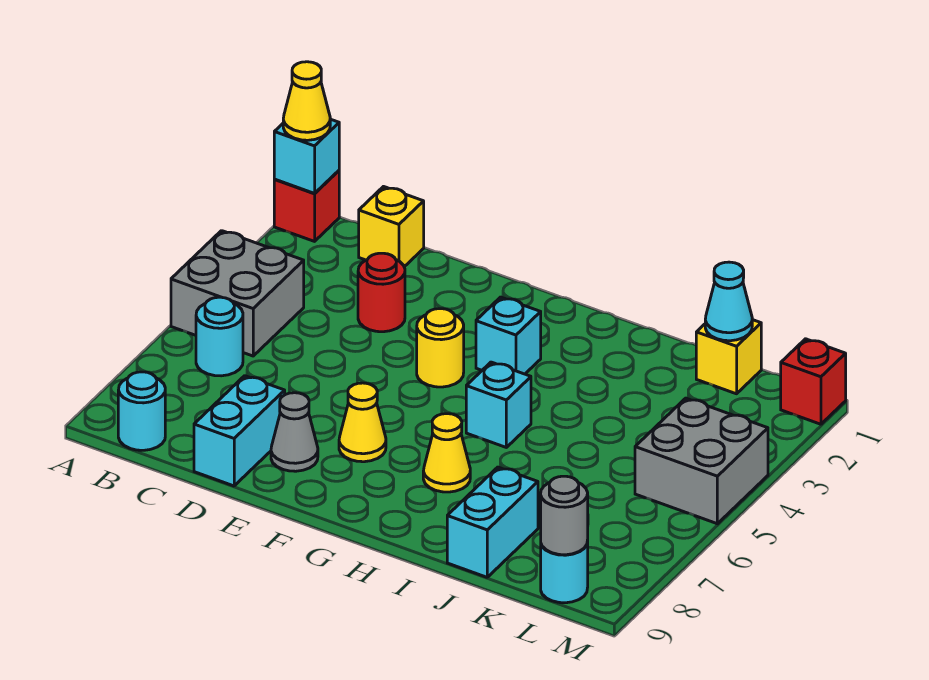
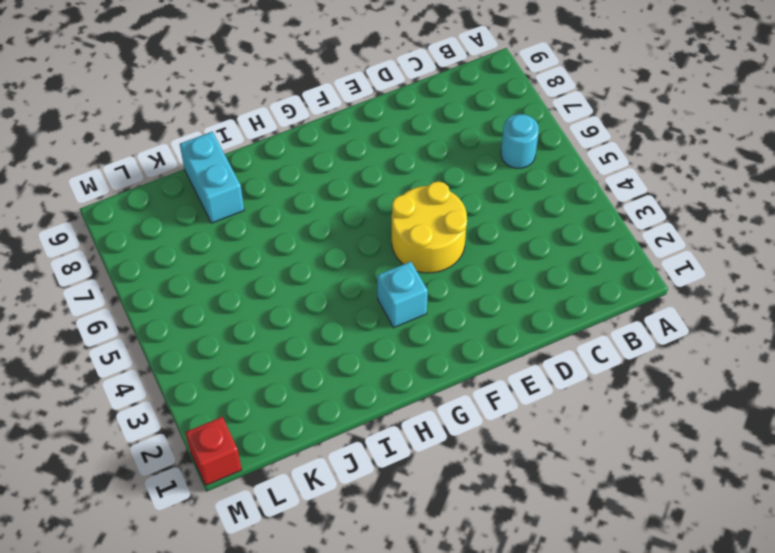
yellow 2x2 round brick [392,182,467,273] -> yellow 1x1 round brick [417,309,464,387]
none -> red 1x1 brick [274,171,339,241]
none -> grey 2x2 brick [171,231,304,356]
none -> cyan 1x1 round brick [118,372,165,450]

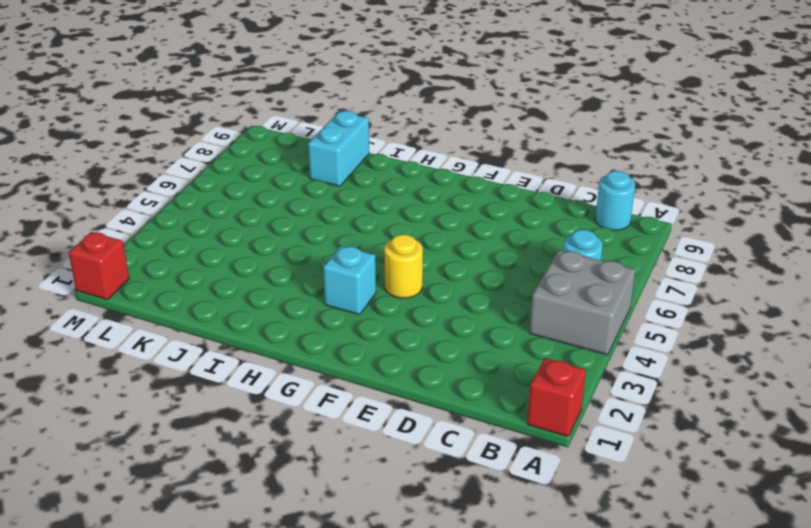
none -> yellow 1x1 brick [359,187,424,267]
none -> red 1x1 round brick [358,253,405,332]
none -> cyan 1x2 brick [194,376,285,486]

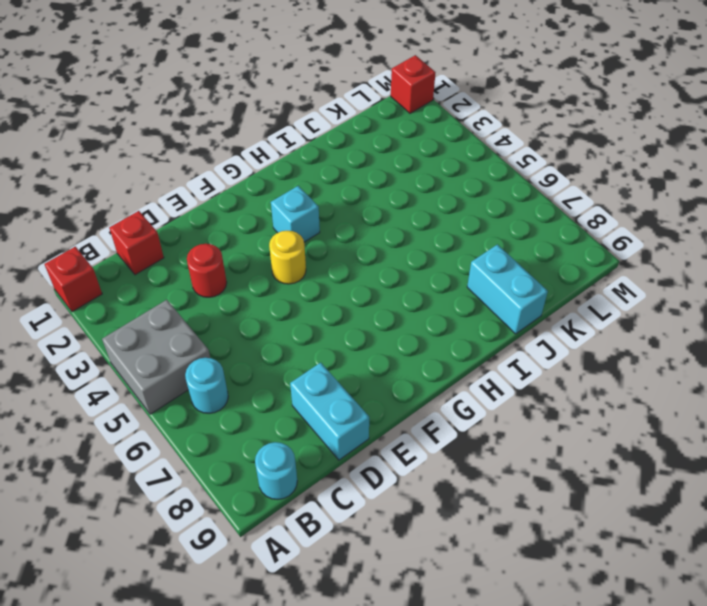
red 1x1 brick [109,211,164,275] -> yellow 1x1 brick [359,187,424,267]
none -> grey 1x1 cone [271,393,318,471]
none -> yellow 1x1 cone [339,383,386,462]
none -> cyan 1x1 brick [466,362,531,447]

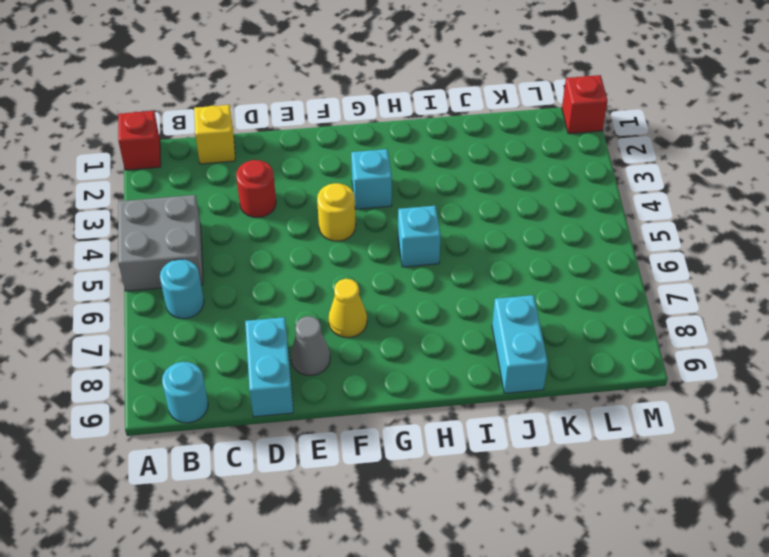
none -> yellow 1x1 cone [423,414,470,492]
none -> yellow 1x1 brick [696,320,761,394]
none -> grey 2x2 brick [635,398,768,524]

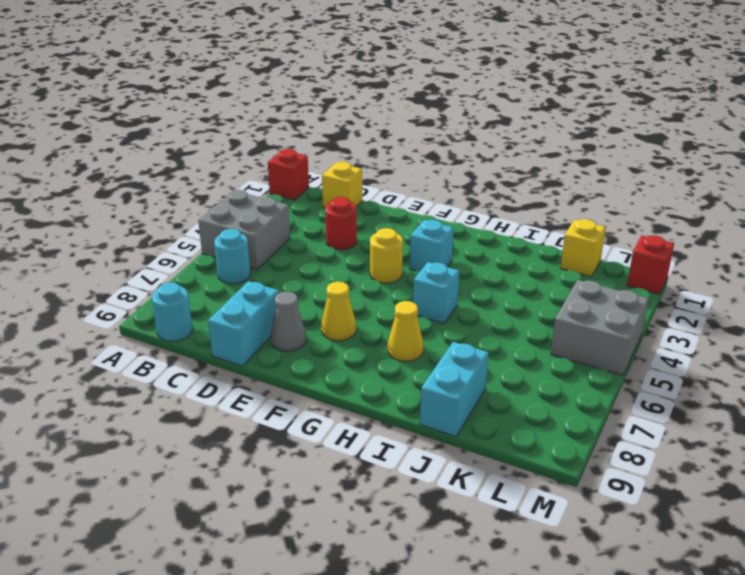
none -> cyan 1x1 round brick [541,541,588,603]
none -> cyan 1x1 brick [274,119,339,193]
none -> cyan 1x1 cone [705,262,752,341]

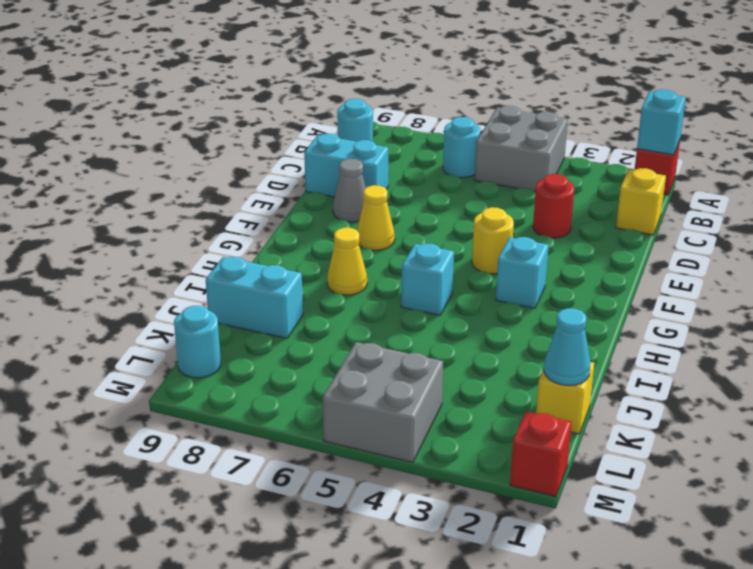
none -> grey 1x1 round brick [541,476,588,555]
none -> yellow 1x1 cone [283,62,330,140]

